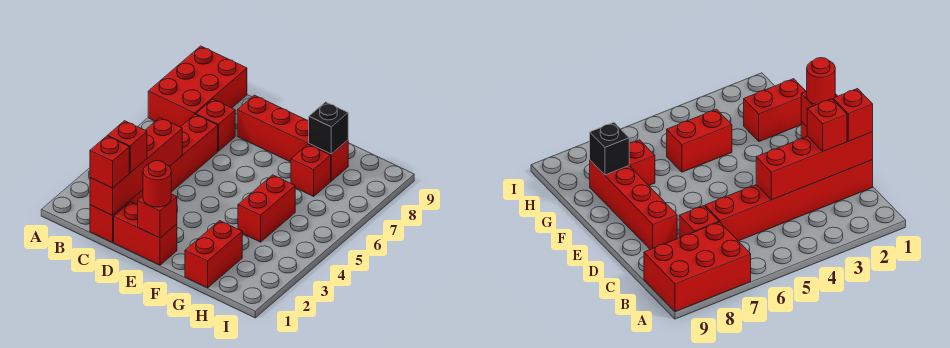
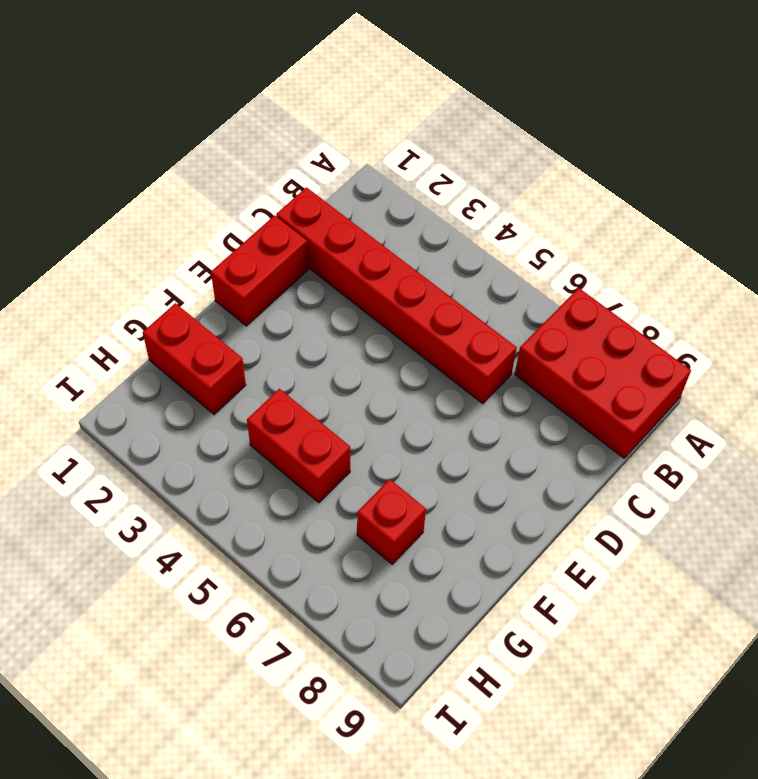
none -> red 1x1 brick [196,99,235,151]
none -> red 1x4 brick [237,95,348,181]
none -> red 1x4 brick [90,118,182,215]

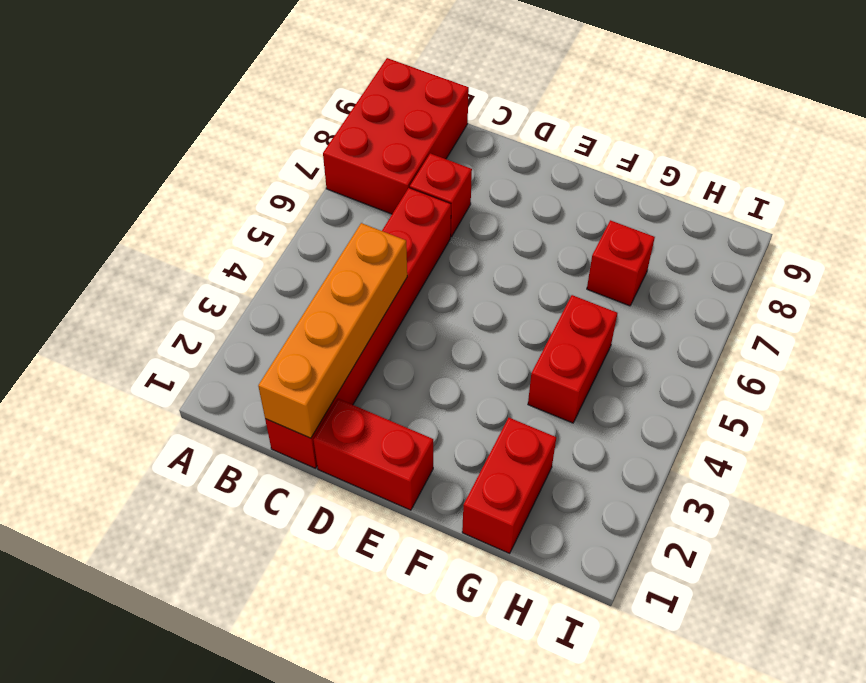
orange 1x4 brick [258,223,407,438] -> red 1x4 brick [90,118,182,215]
none -> red 1x4 brick [237,95,348,181]
none -> red 1x1 brick [138,194,177,238]
none -> black 1x1 brick [309,102,348,154]

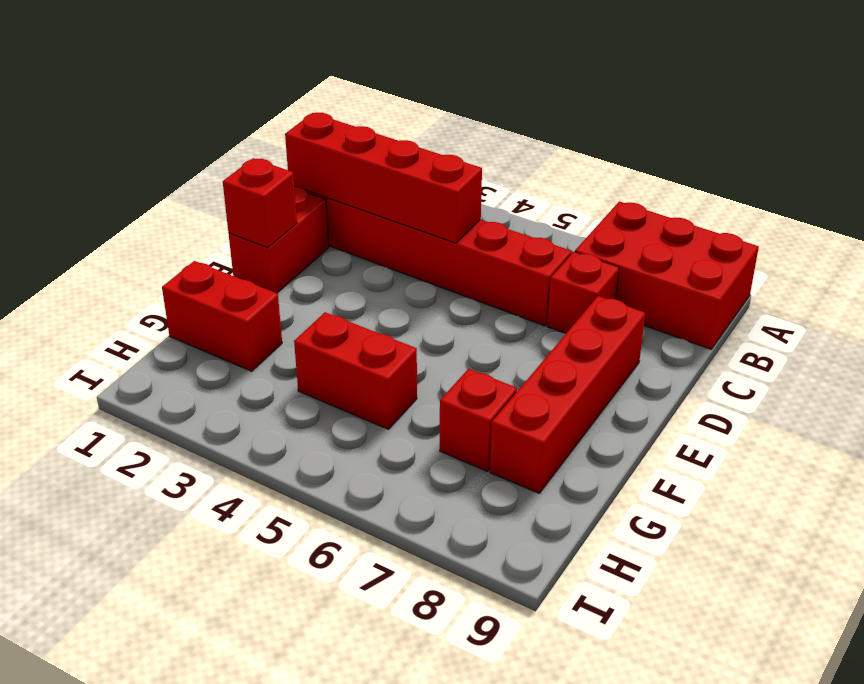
none -> black 1x1 brick [309,102,348,154]
none -> red 1x1 brick [90,136,129,188]
none -> red 1x1 brick [108,121,147,173]

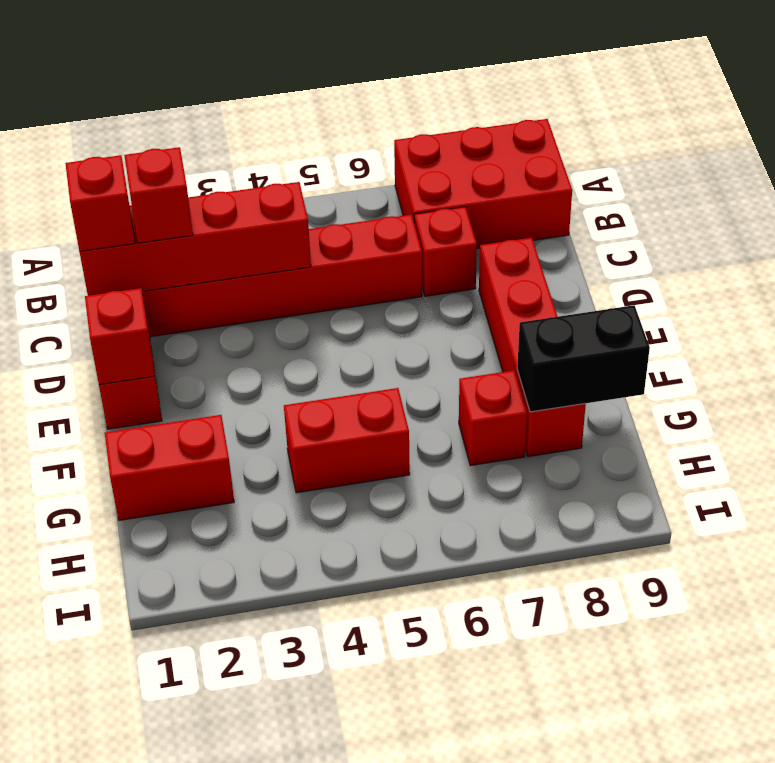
black 1x2 brick [517,305,650,412] -> black 1x1 brick [309,102,348,154]
none -> red 1x1 round brick [143,161,171,207]

